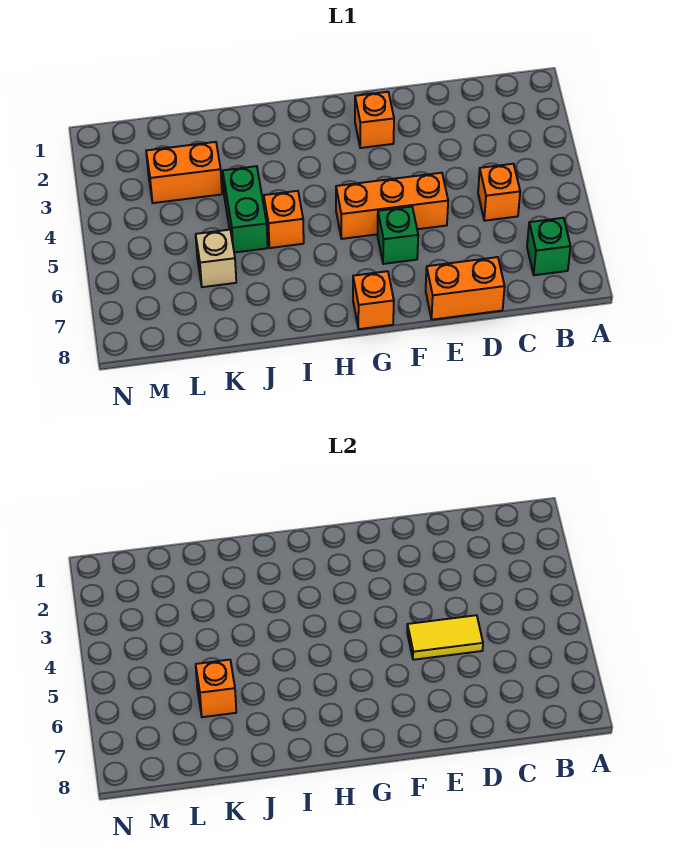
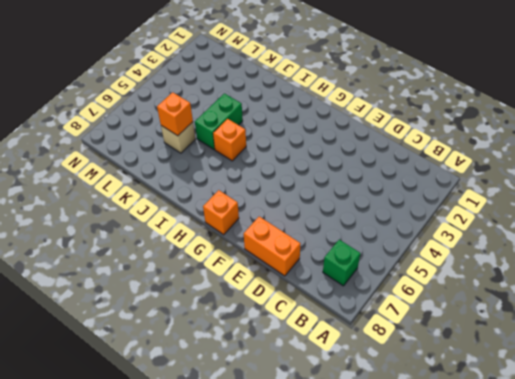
none -> orange 1x1 brick [478,164,520,221]
none -> orange 1x3 brick [336,173,448,239]
none -> orange 1x1 brick [355,92,394,148]

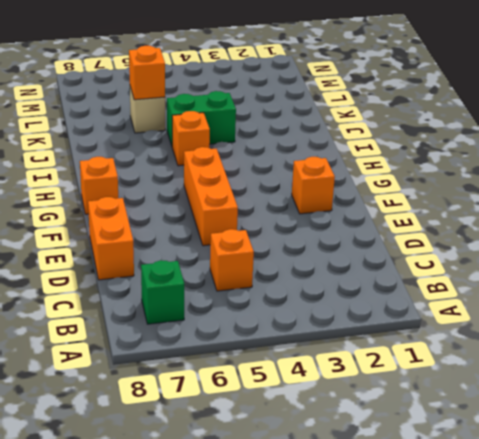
none -> green 1x1 brick [377,207,418,264]
none -> orange 1x2 brick [146,142,222,203]
none -> yellow 1x2 tile [407,615,483,660]

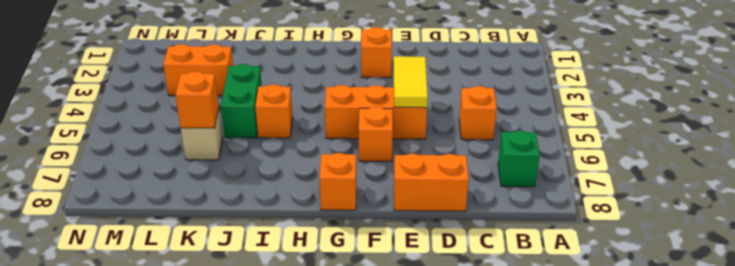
yellow 1x2 tile [394,56,428,108] -> yellow 1x2 tile turned to [407,615,483,660]
orange 1x1 brick [359,107,393,162] -> green 1x1 brick [377,207,418,264]

